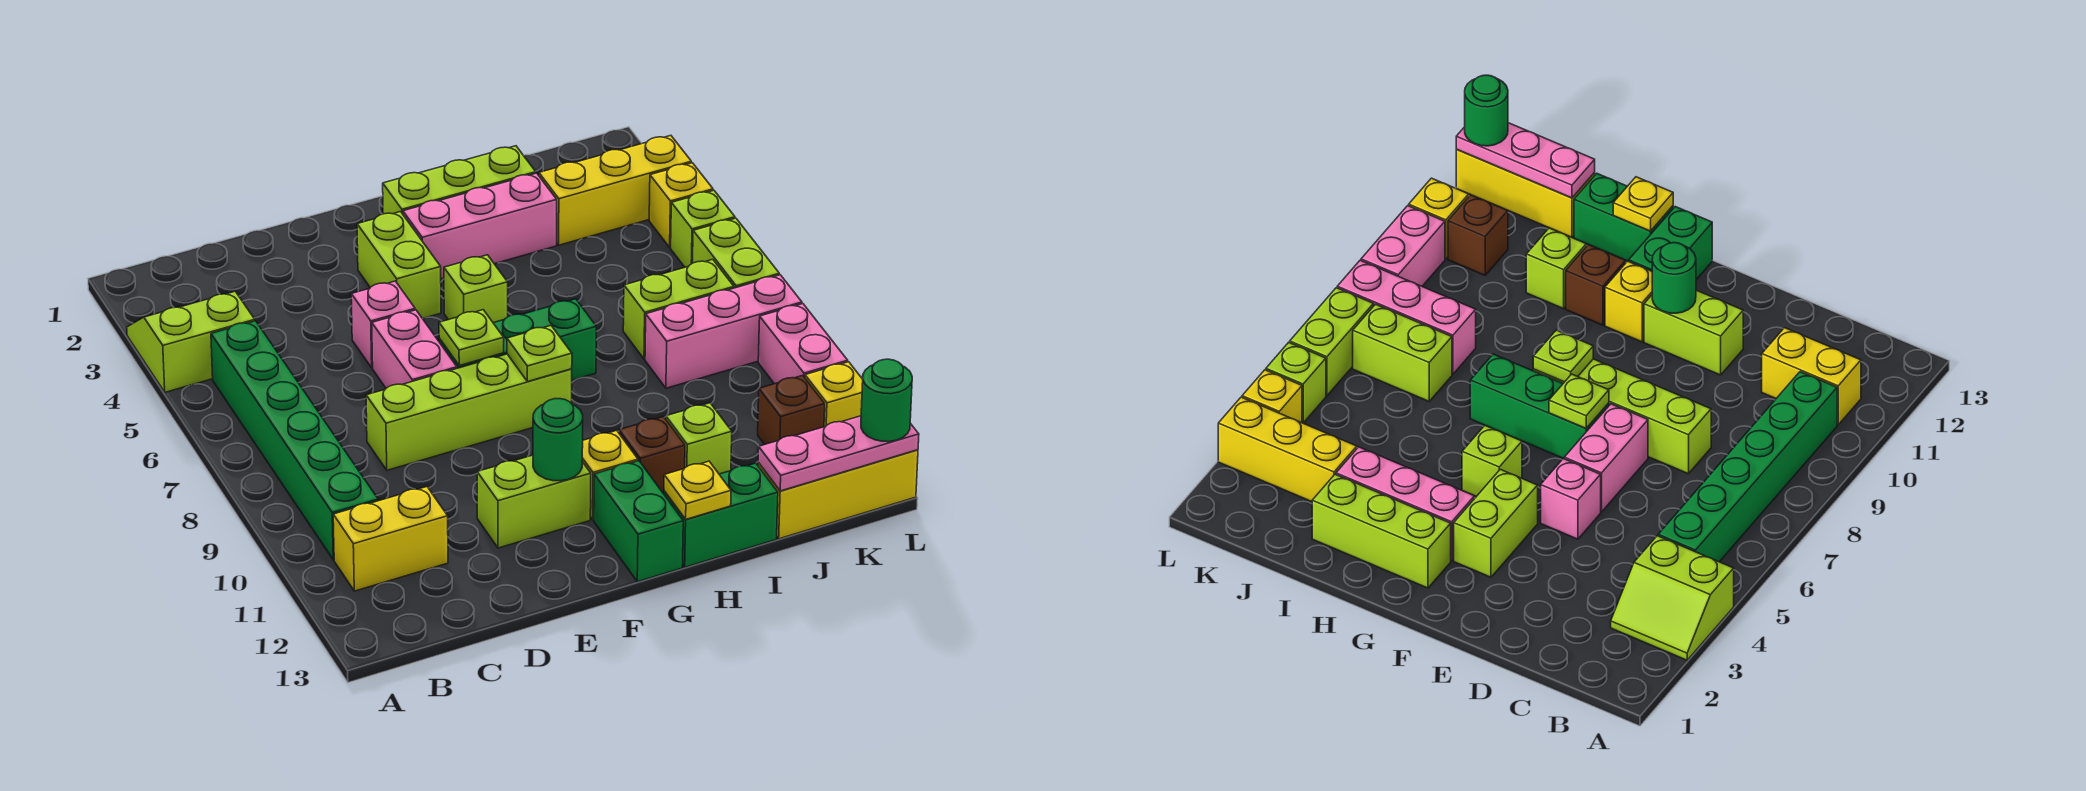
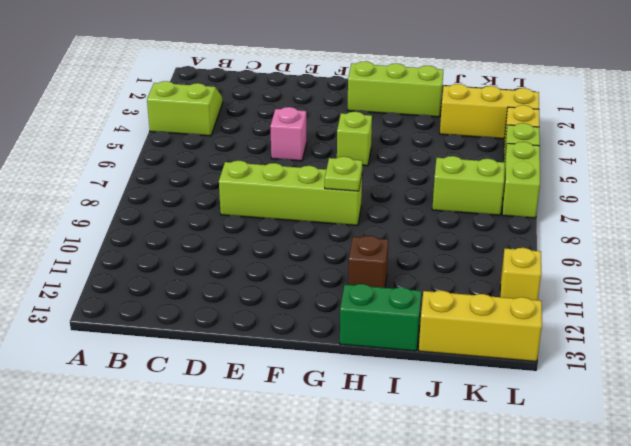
none -> green 1x6 brick [211,321,378,560]
none -> yellow 1x2 brick [333,487,448,591]
none -> pink 1x2 brick [372,310,457,388]
none -> lime 1x2 brick [477,455,591,548]

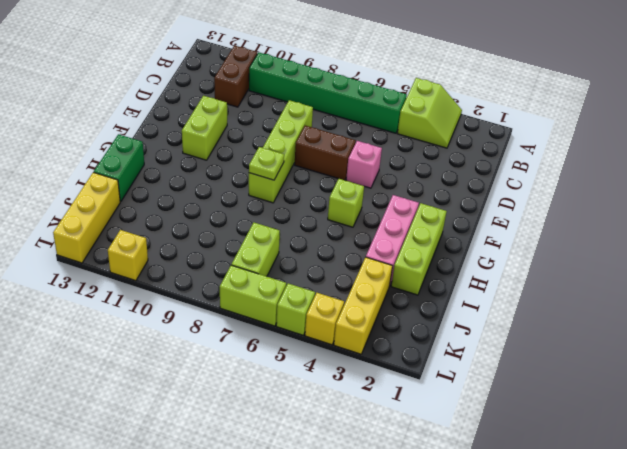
brown 1x2 brick [214,46,257,107] -> yellow 1x2 brick [333,487,448,591]
brown 1x2 brick [295,126,356,180] -> pink 1x2 brick [372,310,457,388]
none -> lime 1x2 brick [357,212,441,319]
none -> green 1x3 brick [439,299,596,380]
none -> yellow 1x1 brick [582,430,638,520]
none -> green 1x2 brick [594,461,683,582]

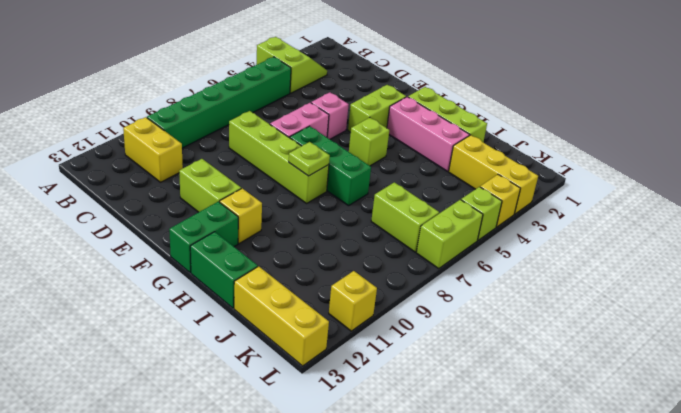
none -> brown 1x1 brick [619,417,685,494]
none -> lime 1x1 brick [666,403,732,474]
none -> pink 1x3 brick [645,275,802,388]
none -> brown 1x1 brick [758,375,825,445]

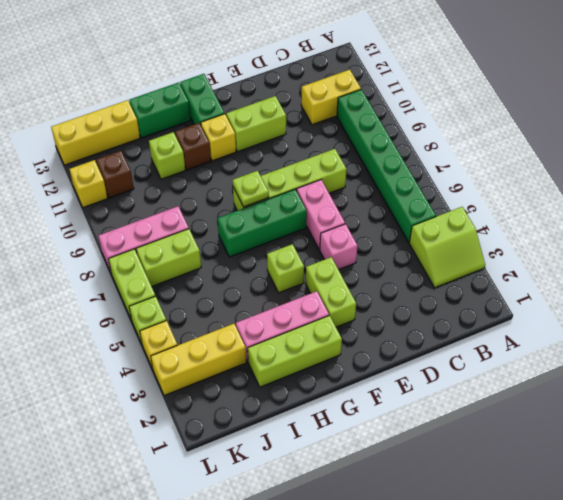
none -> pink 1x2 brick [758,304,848,384]
none -> lime 1x1 plate [439,310,504,366]
none -> green 1x1 round brick [533,399,583,481]
none -> yellow 1x1 plate [664,461,731,519]

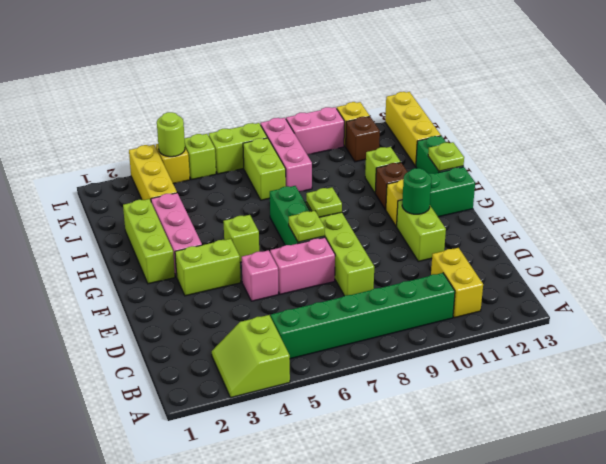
lime 1x1 plate [428,142,464,171] -> yellow 1x1 plate [664,461,731,519]
lime 1x1 round brick [157,112,185,157] -> none
none -> pink 1x3 plate [758,416,919,491]
none -> green 1x1 round brick [861,359,912,442]

